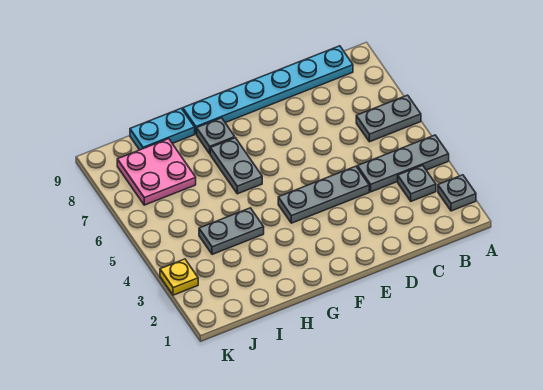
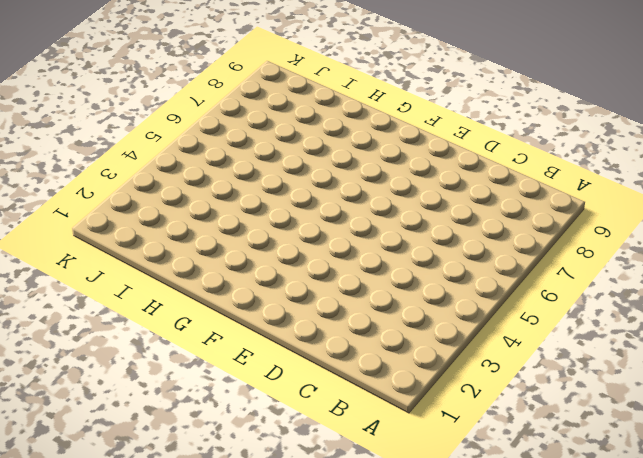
none -> grey 1x1 plate [438,175,476,211]
none -> grey 1x3 plate [357,135,449,192]
none -> grey 1x2 plate [356,95,421,142]

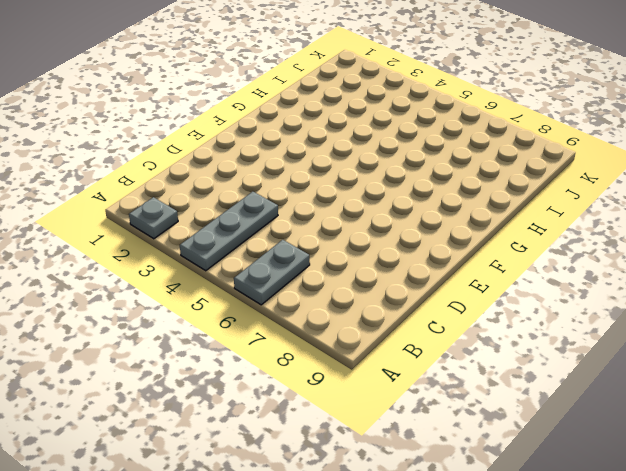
none -> grey 1x1 plate [398,165,436,201]
none -> cyan 1x6 plate [183,46,353,134]
none -> grey 1x3 plate [278,166,369,223]

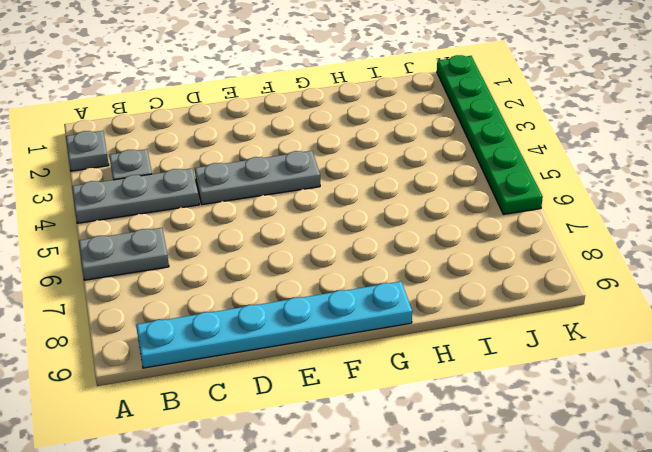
green 1x6 plate [437,55,543,214] -> yellow 1x1 plate [160,259,198,295]
none -> grey 1x2 plate [210,138,262,194]
none -> grey 1x1 plate [197,118,235,154]
none -> grey 1x2 plate [199,208,264,254]

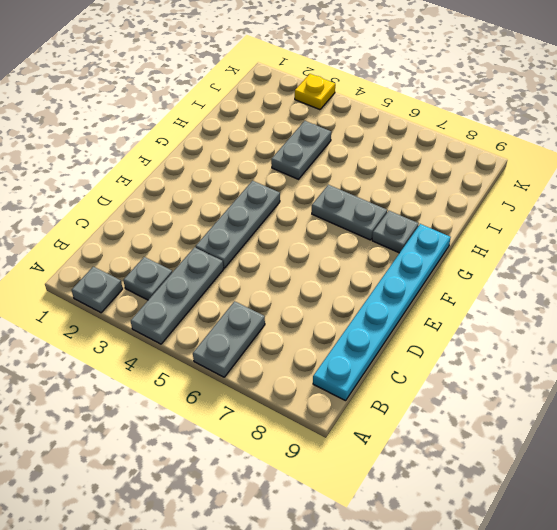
none -> cyan 1x2 plate [130,108,195,150]
none -> pink 2x2 plate [117,139,196,205]

